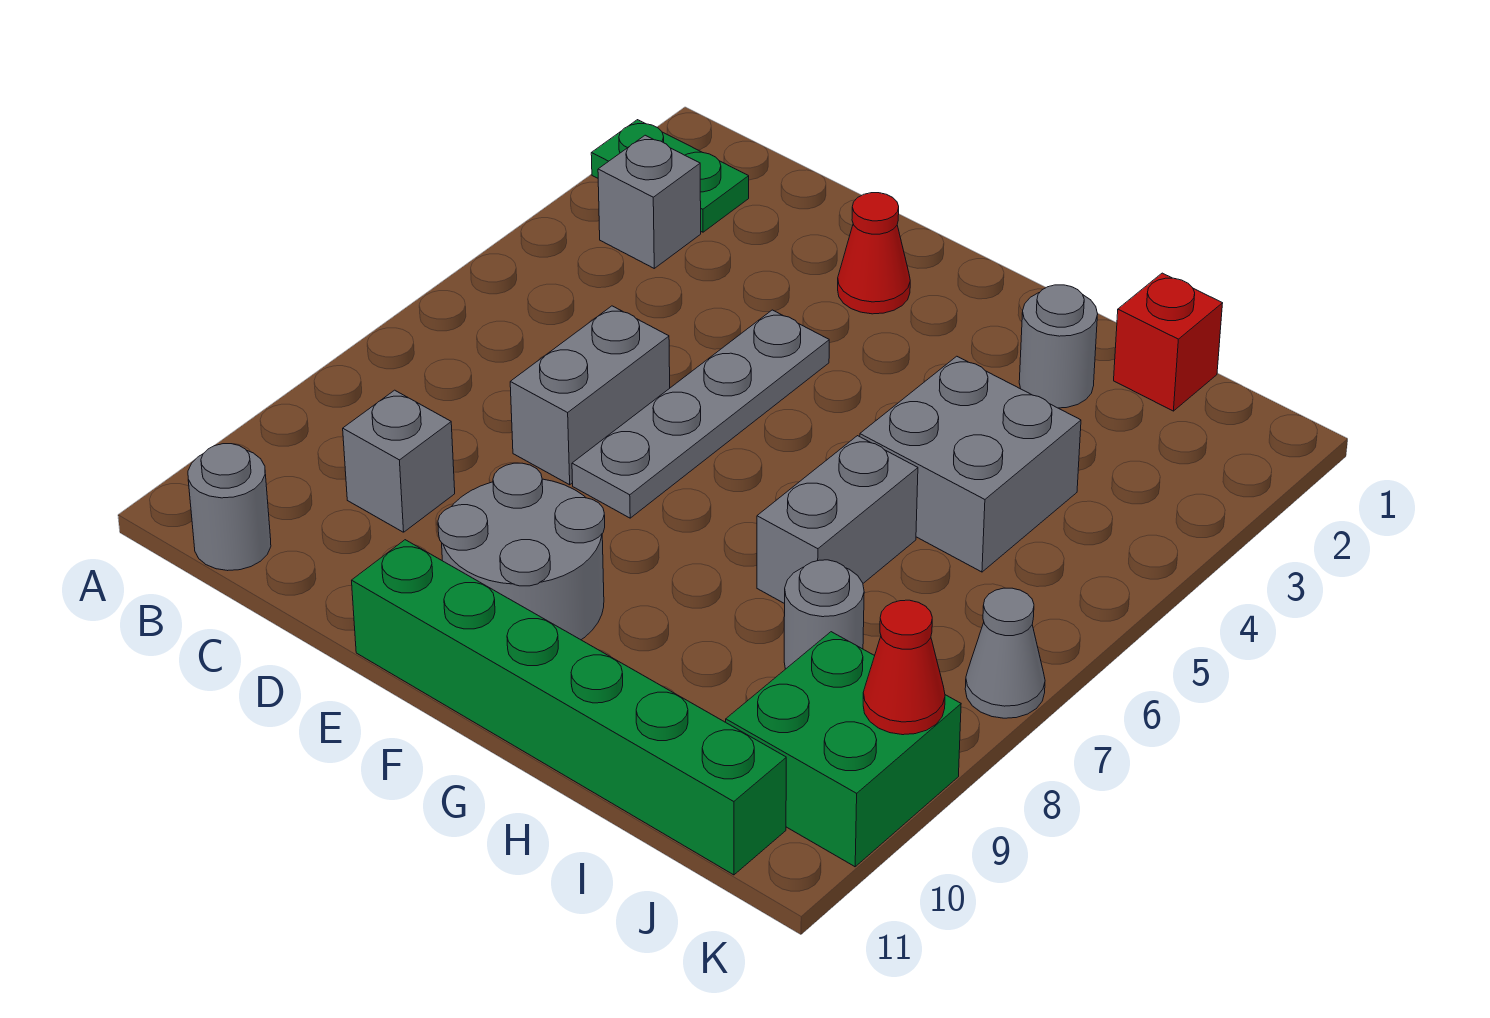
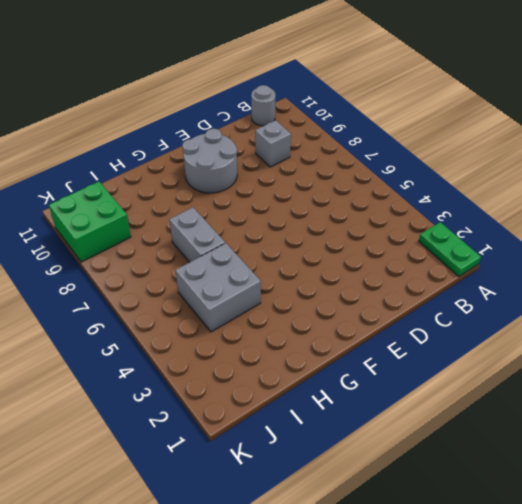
green 1x2 plate [419,222,481,277] -> green 1x2 plate turned to [591,120,749,232]
none -> grey 1x1 brick [598,135,701,268]
none -> grey 1x2 brick [510,306,670,485]
none -> red 1x1 cone [838,193,910,314]

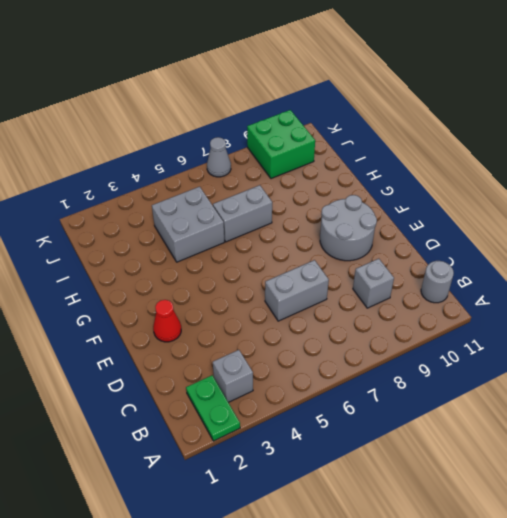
none -> grey 1x4 plate [572,310,829,518]
none -> green 1x6 brick [352,540,786,875]
none -> grey 1x1 round brick [1019,285,1098,408]

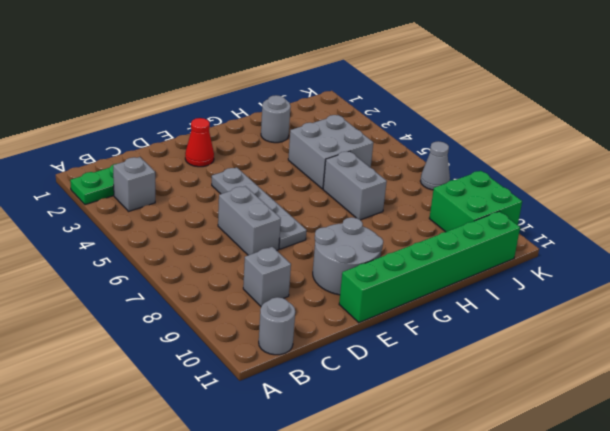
none -> red 1x1 brick [1114,273,1223,411]
none -> grey 1x1 round brick [784,560,864,669]
none -> red 1x1 cone [863,600,945,735]

